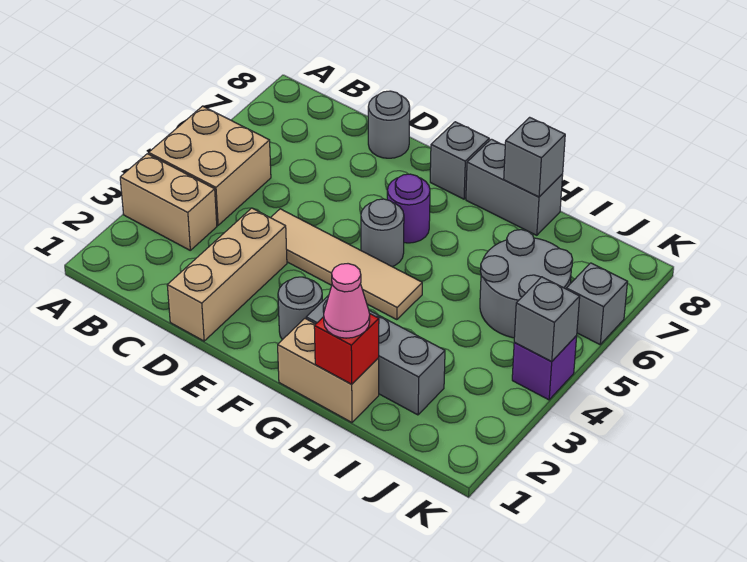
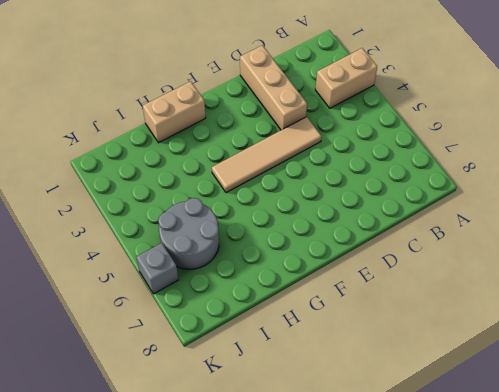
none -> tan 2x2 brick [149,106,271,225]
none -> grey 1x1 round brick [368,91,410,158]
none -> grey 1x1 round brick [278,277,322,340]

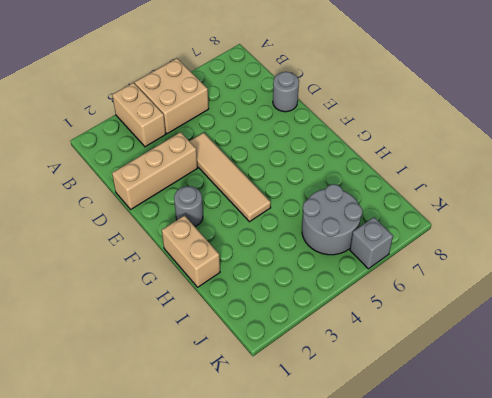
none -> grey 1x1 round brick [361,199,404,266]
none -> purple 1x1 round brick [387,174,430,243]
none -> grey 1x1 brick [430,122,489,199]

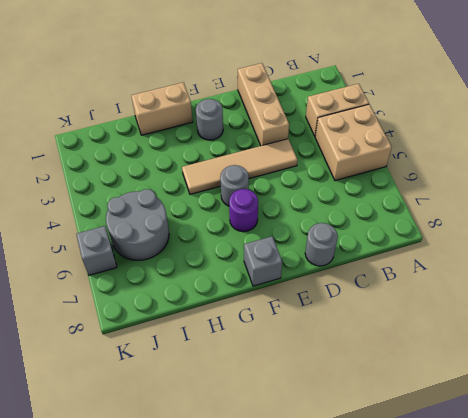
none -> grey 1x3 brick [306,295,445,415]
none -> grey 1x2 brick [466,139,563,235]
none -> purple 1x1 brick [512,336,577,400]

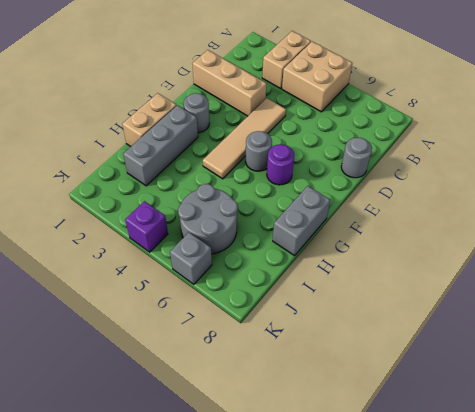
none -> grey 1x1 brick [430,122,489,199]
none -> red 1x1 brick [314,313,379,384]
none -> grey 1x1 brick [504,117,565,197]

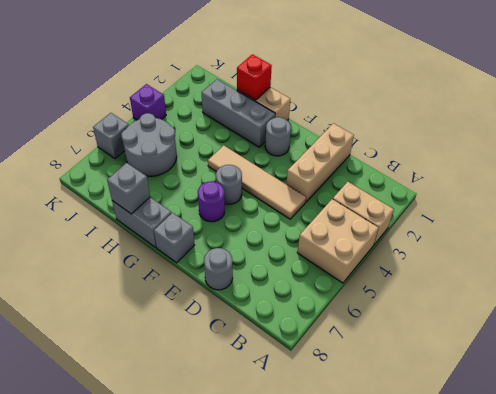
none -> grey 1x1 brick [514,277,580,362]
none -> pink 1x1 cone [324,264,370,338]

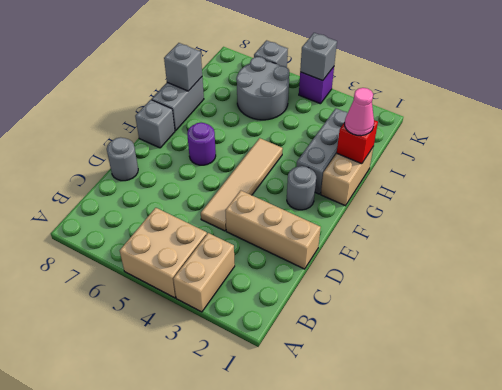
none -> grey 1x1 round brick [361,199,404,266]

